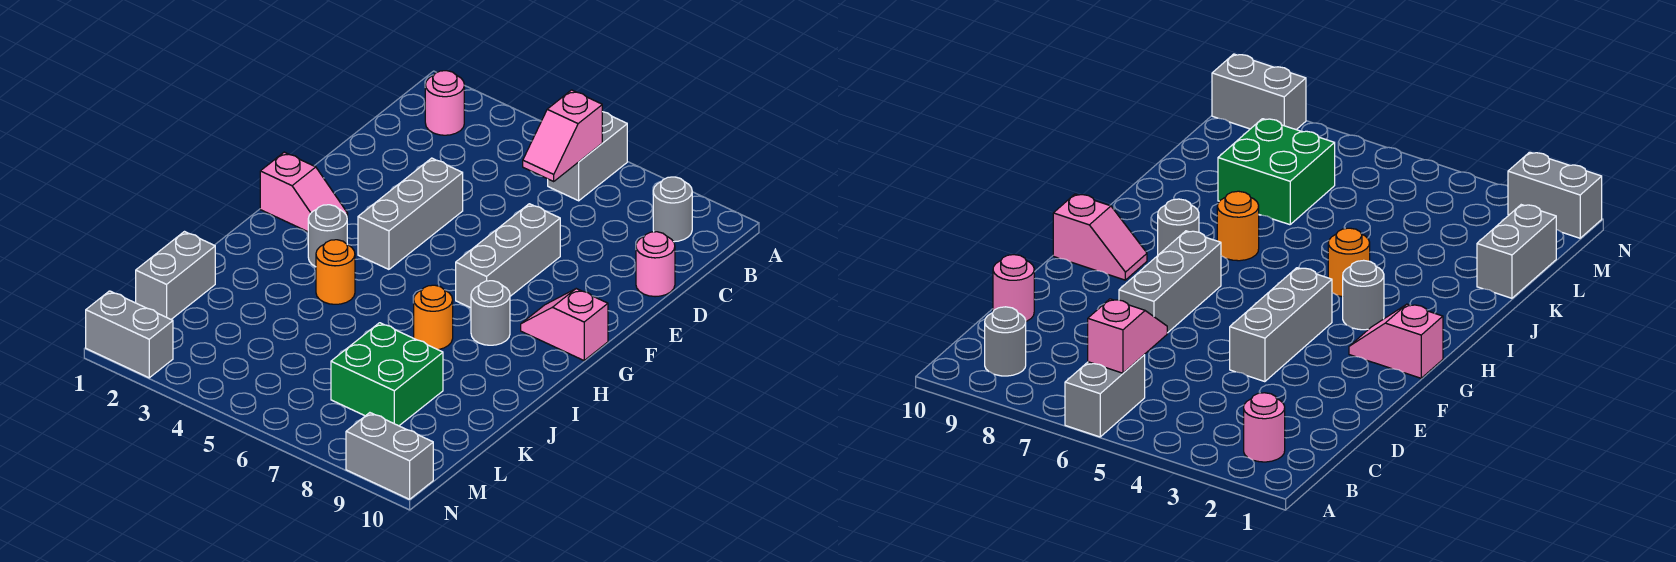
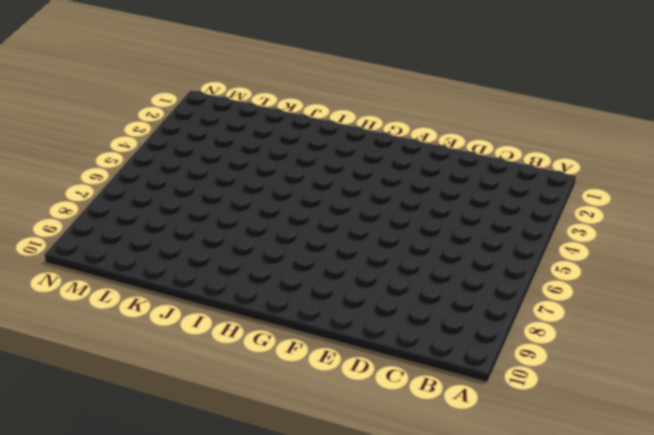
none -> grey 1x2 brick [548,112,627,201]
none -> pink 1x1 round brick [425,71,464,135]
none -> grey 1x1 round brick [653,177,692,242]

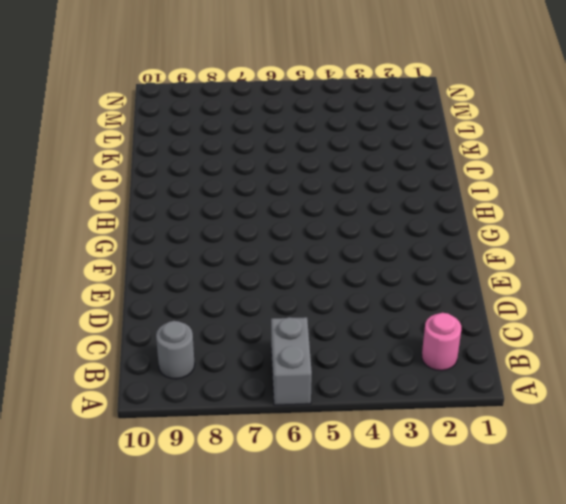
none -> pink 1x1 round brick [636,232,675,297]
none -> grey 1x3 brick [358,158,463,269]
none -> grey 1x3 brick [456,204,560,308]

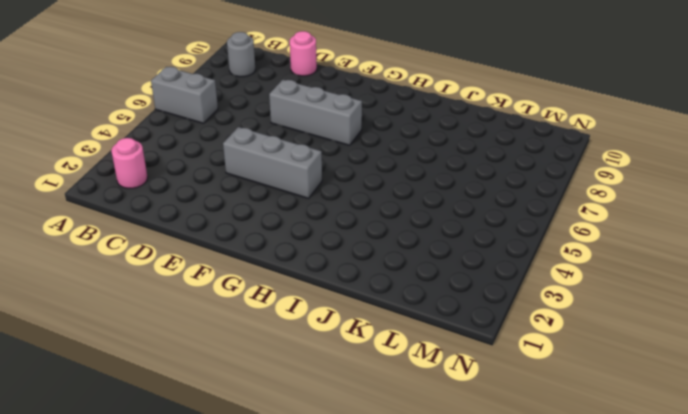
none -> pink 1x2 slope [260,152,348,232]
none -> pink 1x2 slope [521,289,608,360]
none -> grey 1x1 round brick [308,205,347,267]

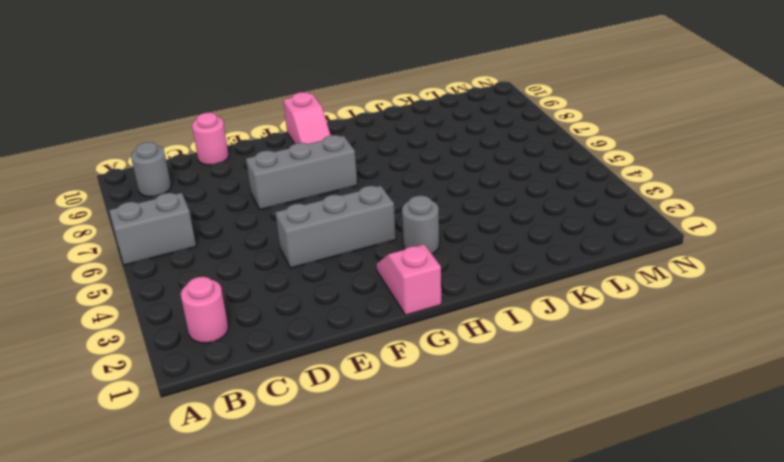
none -> grey 1x1 round brick [471,281,510,345]
none -> orange 1x1 round brick [316,240,355,304]
none -> orange 1x1 round brick [414,285,453,350]

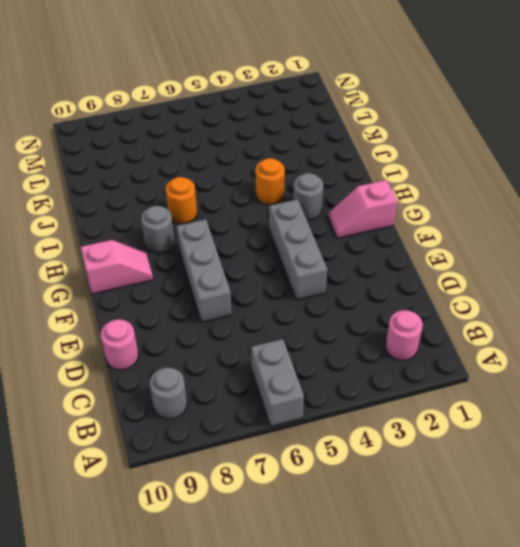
none -> grey 1x2 brick [136,232,215,319]
none -> green 2x2 brick [331,323,443,426]
none -> grey 1x2 brick [86,291,173,378]

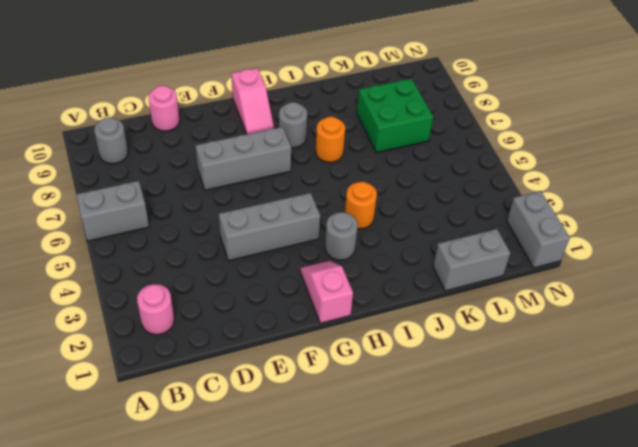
none -> grey 1x2 brick [346,413,433,499]
none -> pink 1x2 slope [523,90,602,181]

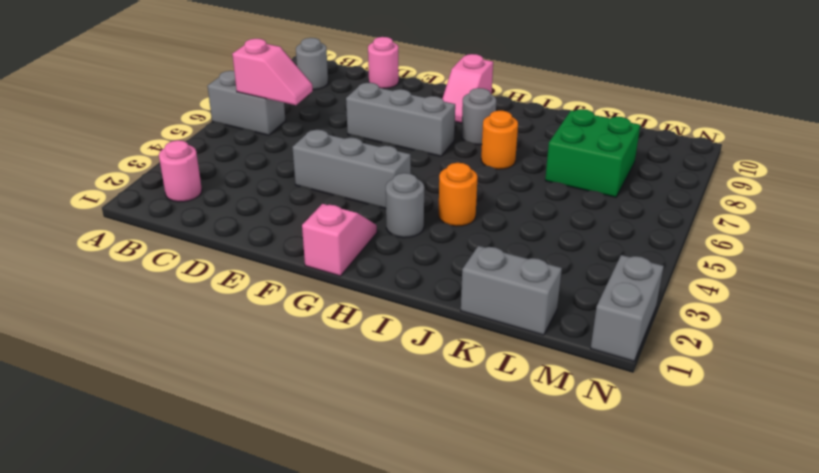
none -> grey 1x2 brick [346,413,433,499]

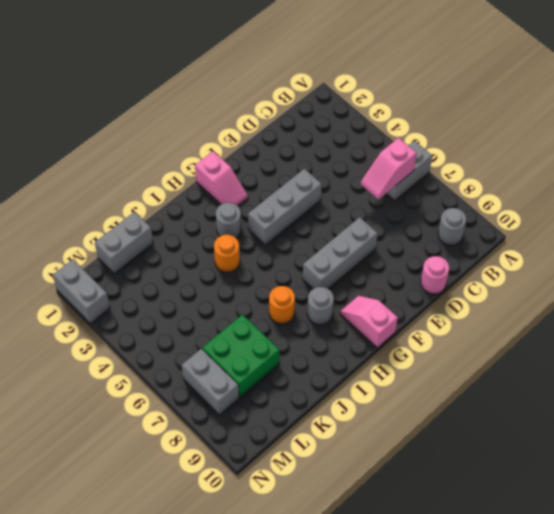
grey 1x2 brick [181,349,239,415] -> grey 1x2 brick moved to [346,413,433,499]
none -> pink 1x1 round brick [425,71,464,135]

